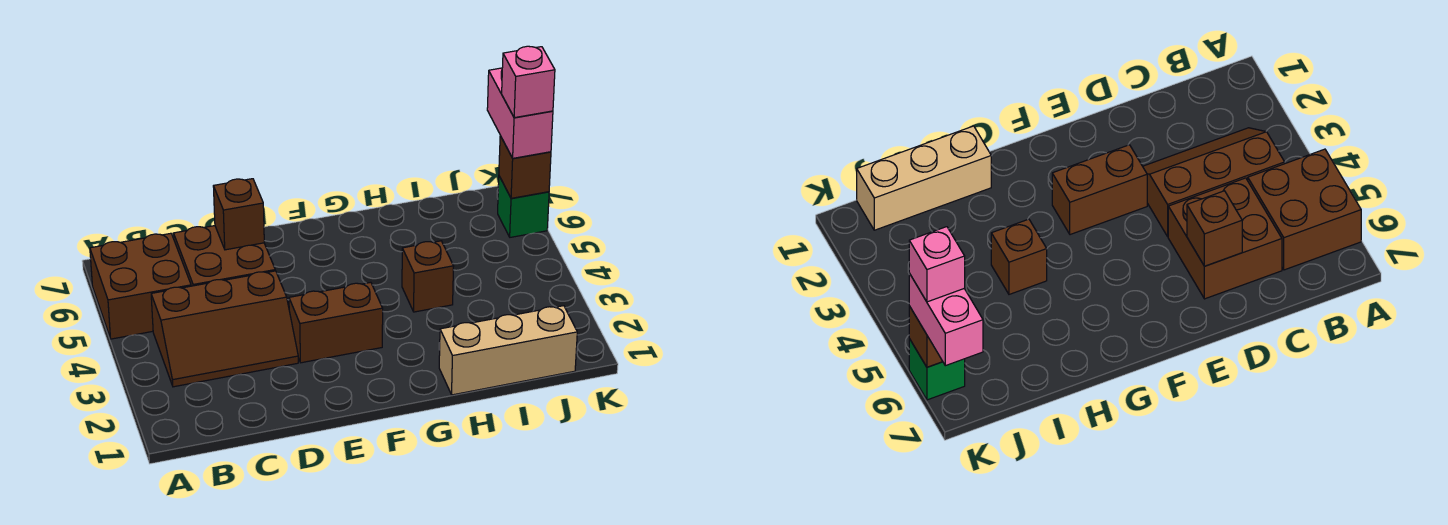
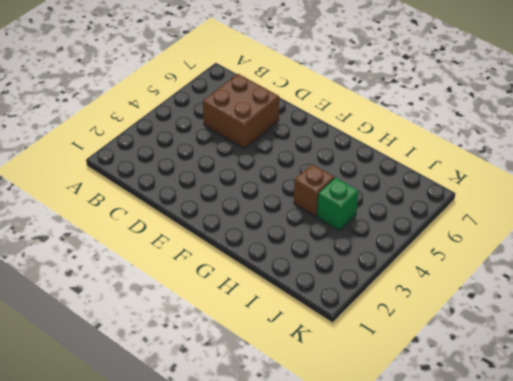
green 1x1 brick [317,177,358,230] -> green 1x1 brick moved to [498,176,549,237]
none -> brown 2x2 brick [90,233,191,339]
none -> brown 2x3 slope [151,271,298,387]

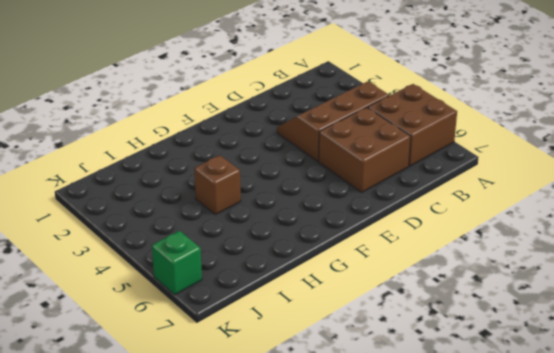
none -> brown 1x2 brick [289,282,383,363]
none -> tan 1x3 brick [439,306,577,395]

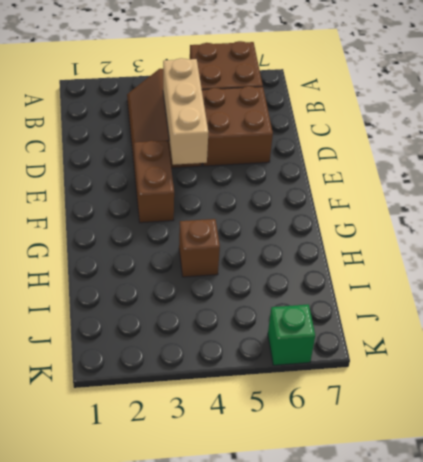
tan 1x3 brick [163,58,208,165] -> tan 1x3 brick moved to [439,306,577,395]
none -> brown 1x1 brick [213,179,264,250]
none -> brown 1x1 brick [499,136,551,198]

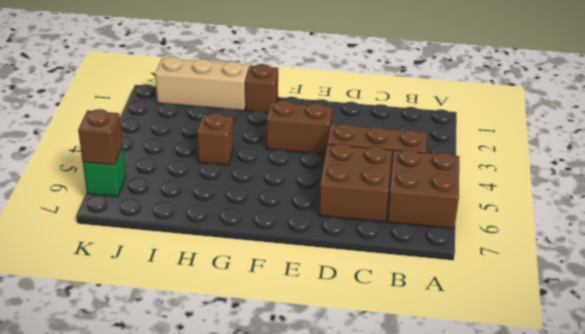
brown 1x1 brick [245,64,278,113] -> brown 1x1 brick moved to [213,179,264,250]
none -> pink 1x2 brick [487,68,553,158]
none -> pink 1x1 brick [502,46,555,118]

